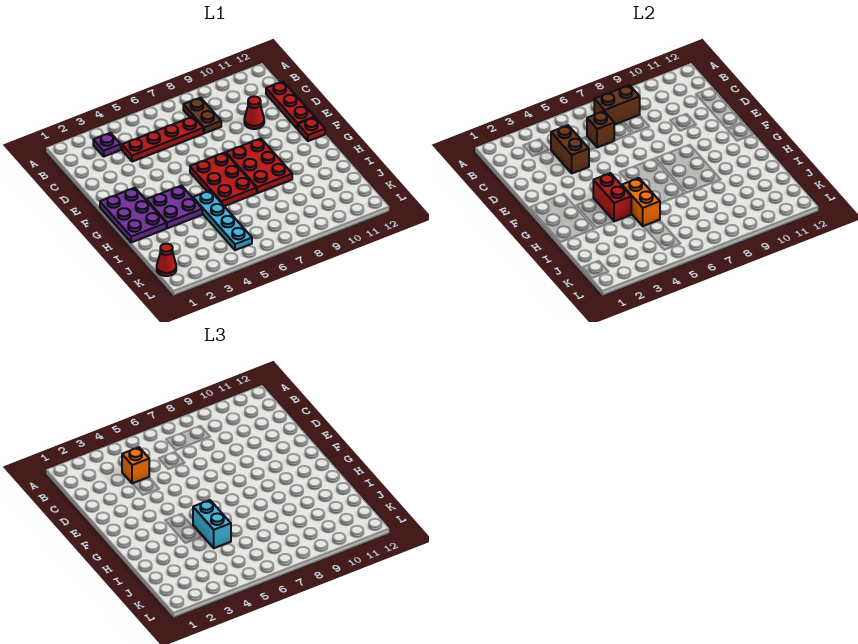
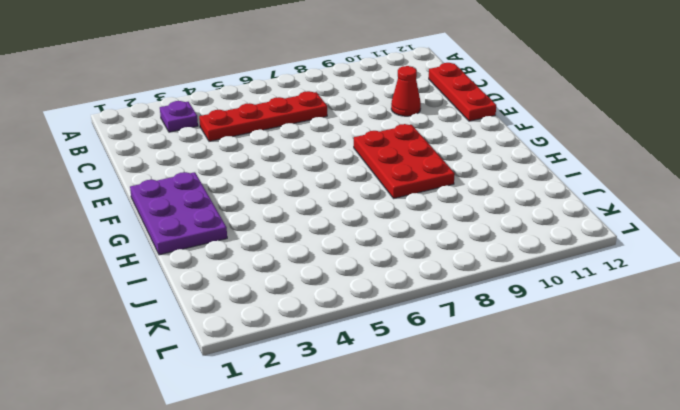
none -> brown 1x2 plate [183,98,221,133]
none -> red 2x3 plate [190,153,256,206]
none -> red 1x1 plate [298,117,325,141]

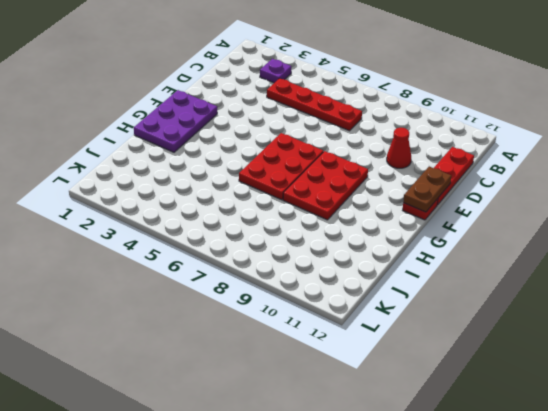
brown 1x2 plate [403,166,451,212] -> brown 1x2 plate moved to [183,98,221,133]
none -> purple 2x2 plate [146,186,202,228]
none -> cyan 1x4 plate [193,191,252,250]
none -> red 1x1 cone [157,244,176,276]

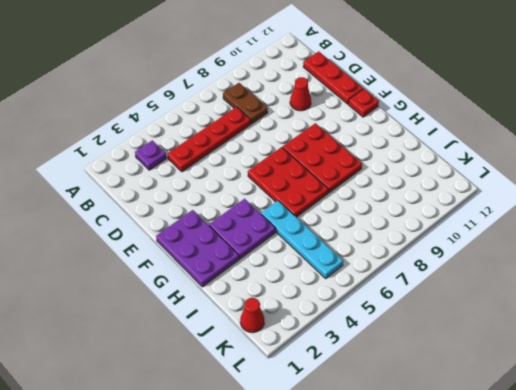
none -> brown 1x2 brick [594,85,640,125]
none -> brown 1x2 brick [551,125,589,173]
none -> brown 1x1 brick [587,111,615,148]

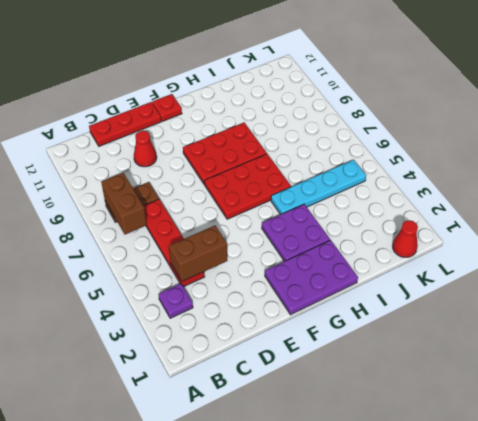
none -> brown 1x1 brick [587,111,615,148]
none -> red 1x2 brick [593,173,631,221]
none -> orange 1x2 brick [622,178,660,226]

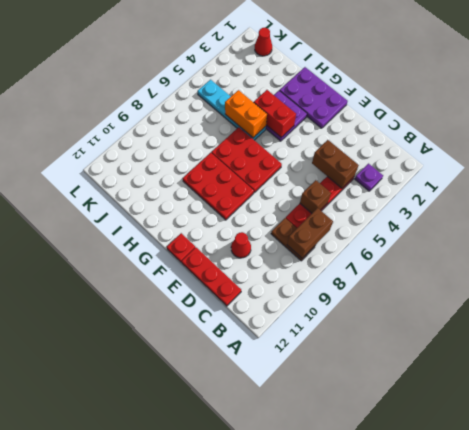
none -> orange 1x1 brick [122,447,149,484]
none -> cyan 1x2 brick [193,500,231,548]

